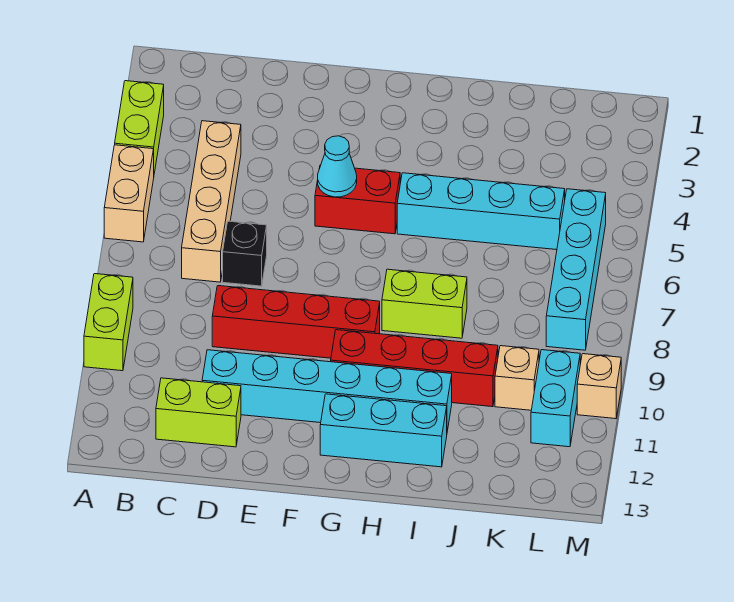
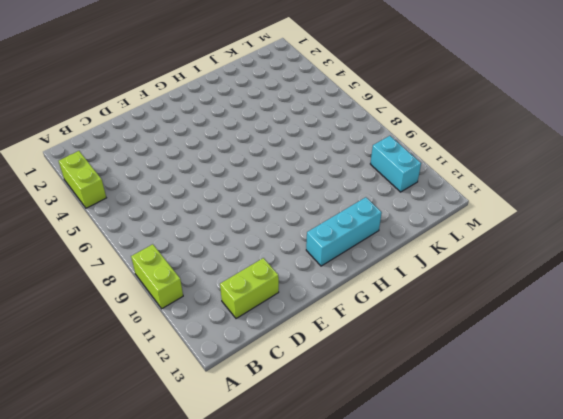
none -> tan 1x2 brick [104,145,154,242]
none -> tan 1x4 brick [182,121,241,282]
none -> black 1x1 brick [223,221,267,286]

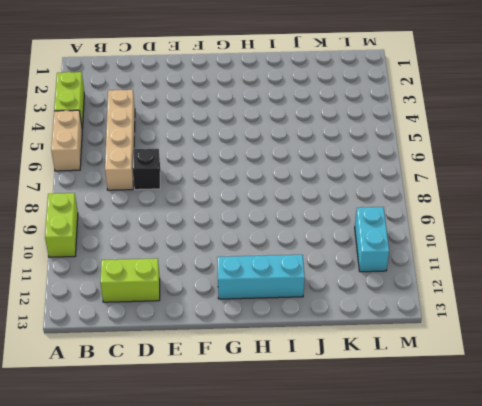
none -> red 1x4 brick [212,286,380,358]
none -> cyan 1x6 brick [202,350,452,431]
none -> red 1x2 brick [315,165,400,234]

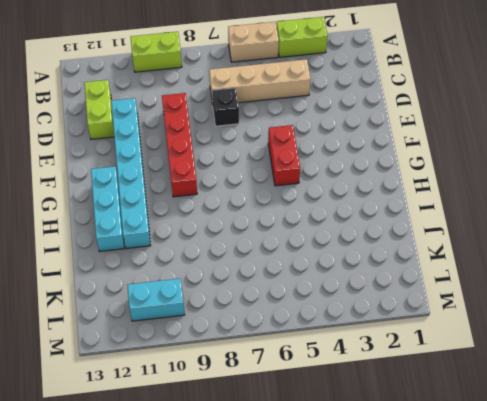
none -> red 1x4 brick [331,330,498,407]
none -> cyan 1x4 brick [397,173,565,250]
none -> lime 1x2 brick [382,269,467,338]

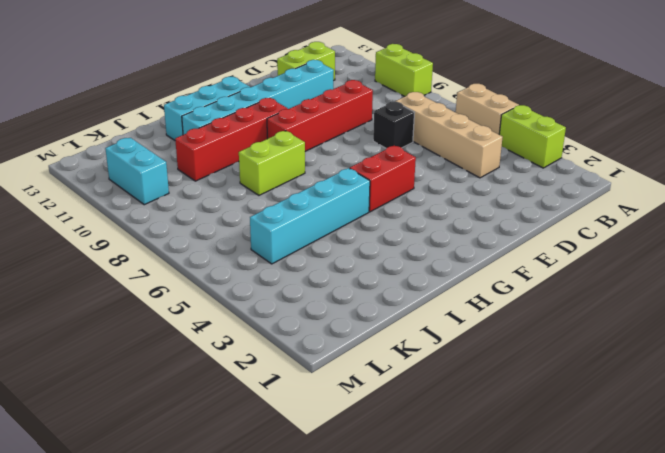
none -> tan 1x1 brick [495,346,539,410]
none -> cyan 1x4 brick [546,189,606,350]
none -> tan 1x1 brick [577,354,621,419]

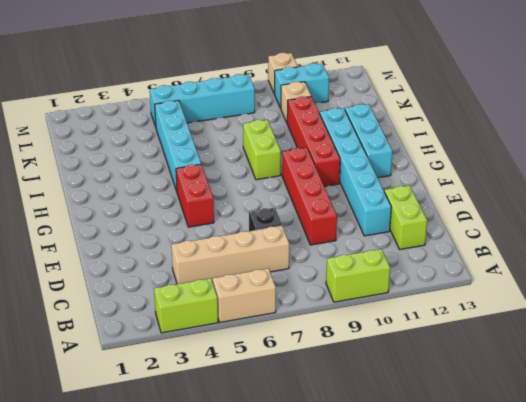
none -> cyan 1x1 cone [318,136,357,197]

